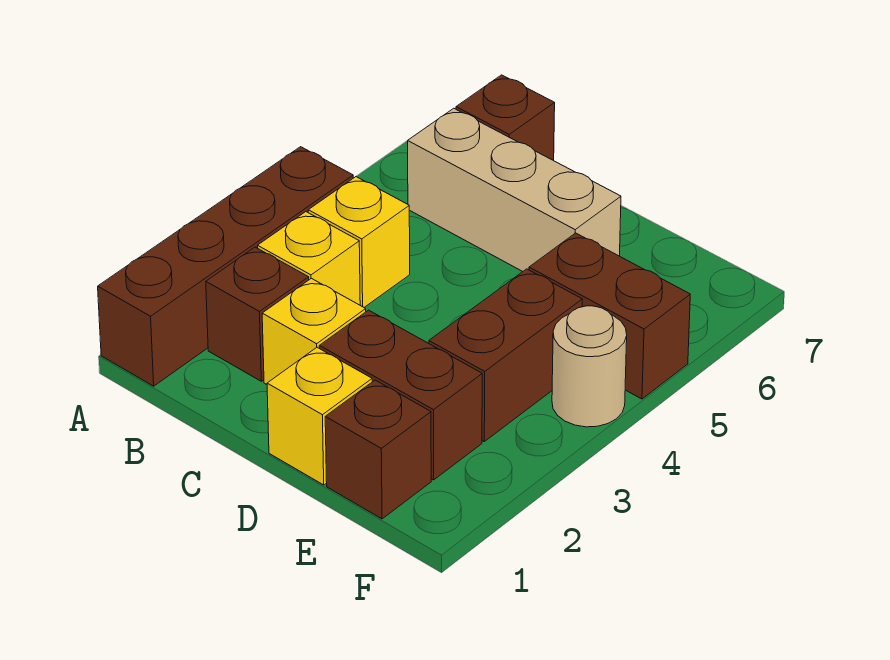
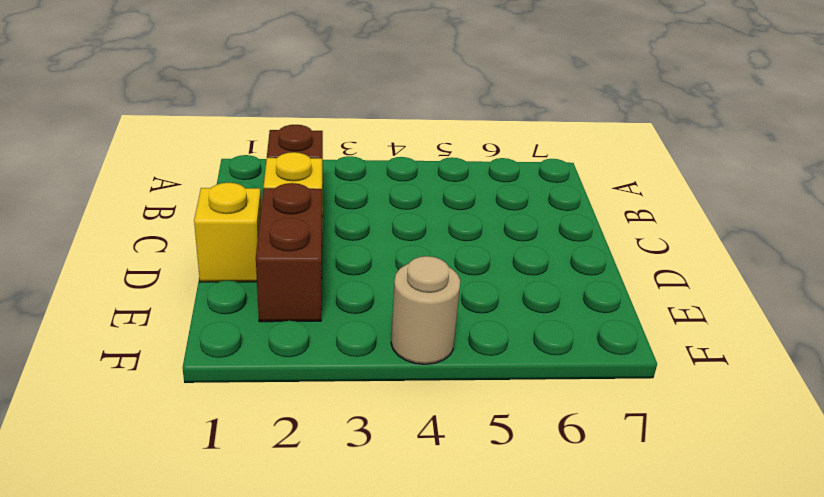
none -> brown 1x4 brick [98,147,353,386]
none -> yellow 1x1 brick [257,212,360,305]
none -> yellow 1x1 brick [308,177,410,307]

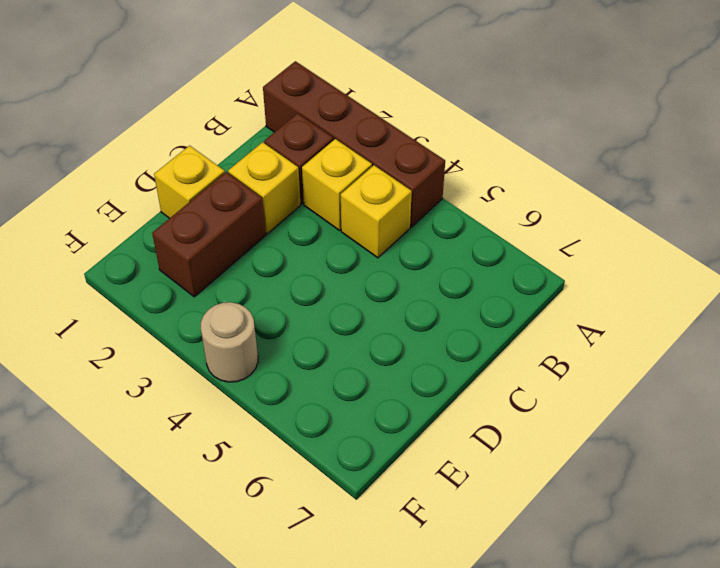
none -> tan 1x3 brick [408,108,621,271]
none -> brown 1x1 brick [456,75,555,161]
none -> brown 1x1 brick [325,380,431,519]

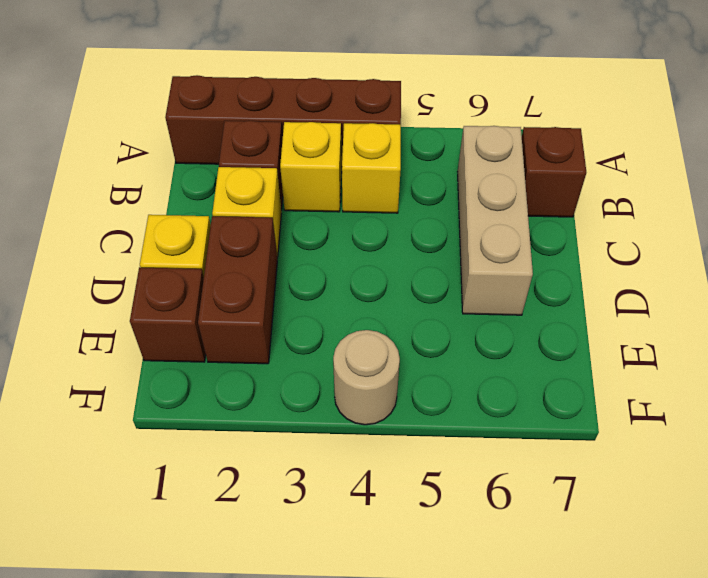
none -> brown 1x2 brick [429,269,582,441]
none -> brown 1x2 brick [529,233,690,399]

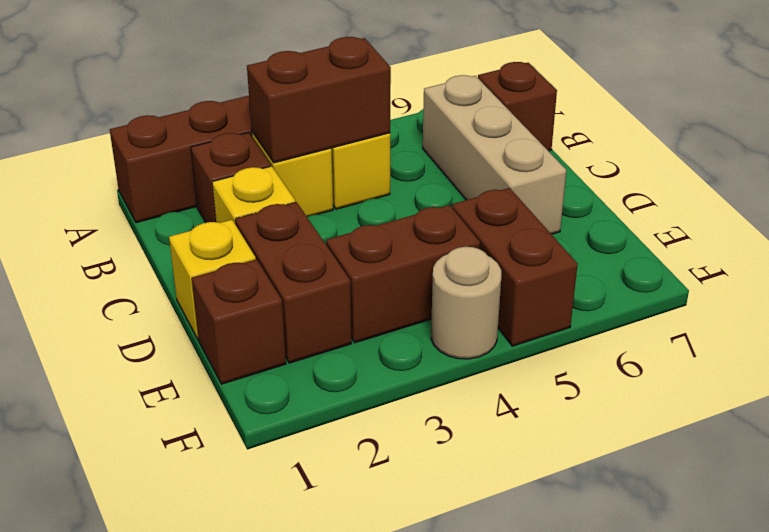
brown 1x2 brick [247,37,391,163] -> none

